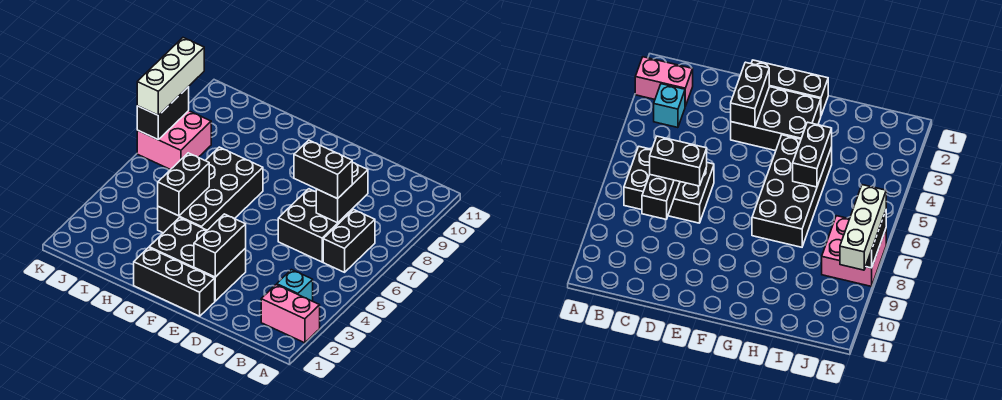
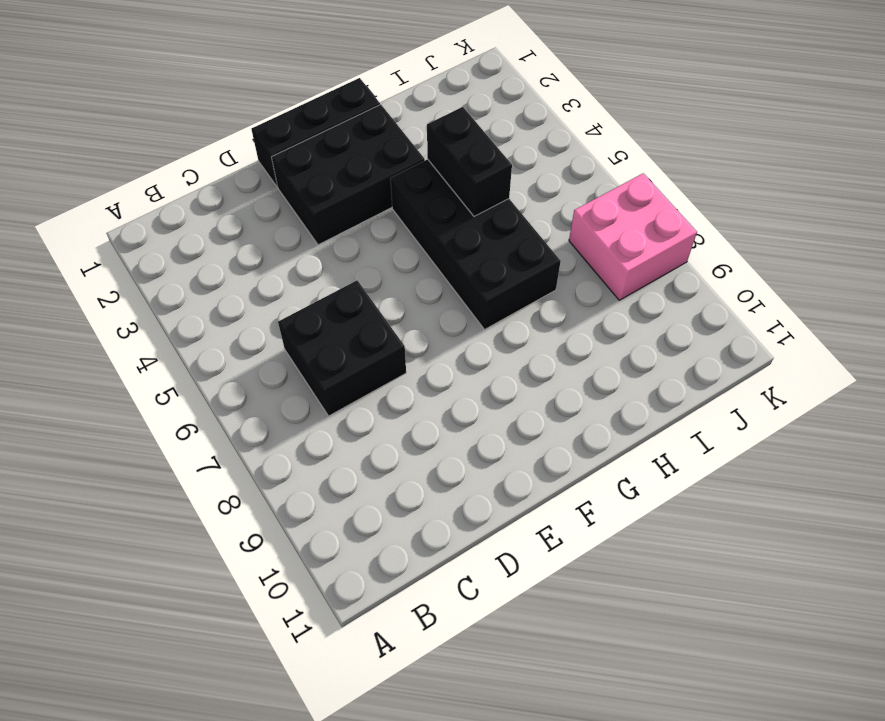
none -> pink 1x2 brick [261,285,320,343]
none -> cyan 1x1 brick [277,270,313,301]
none -> black 1x2 brick [323,210,375,272]

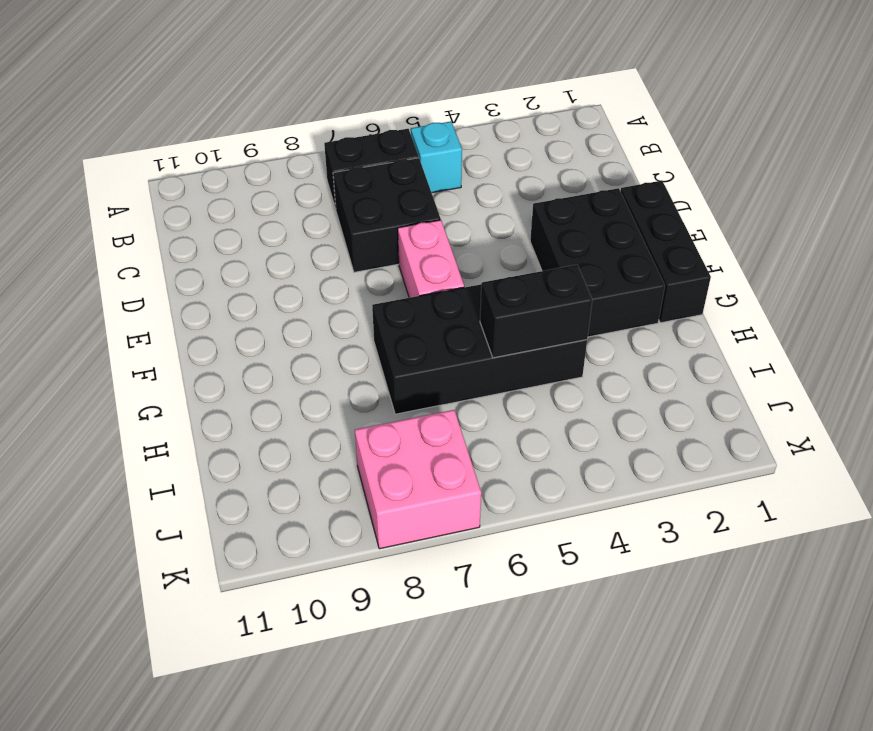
cyan 1x1 brick [411,121,462,193] -> cyan 1x1 brick moved to [277,270,313,301]
pink 1x2 brick [398,220,464,298] -> pink 1x2 brick moved to [261,285,320,343]
none -> black 1x2 brick [316,163,368,223]
none -> black 1x2 brick [194,214,246,277]
none -> black 1x2 brick [137,87,189,139]

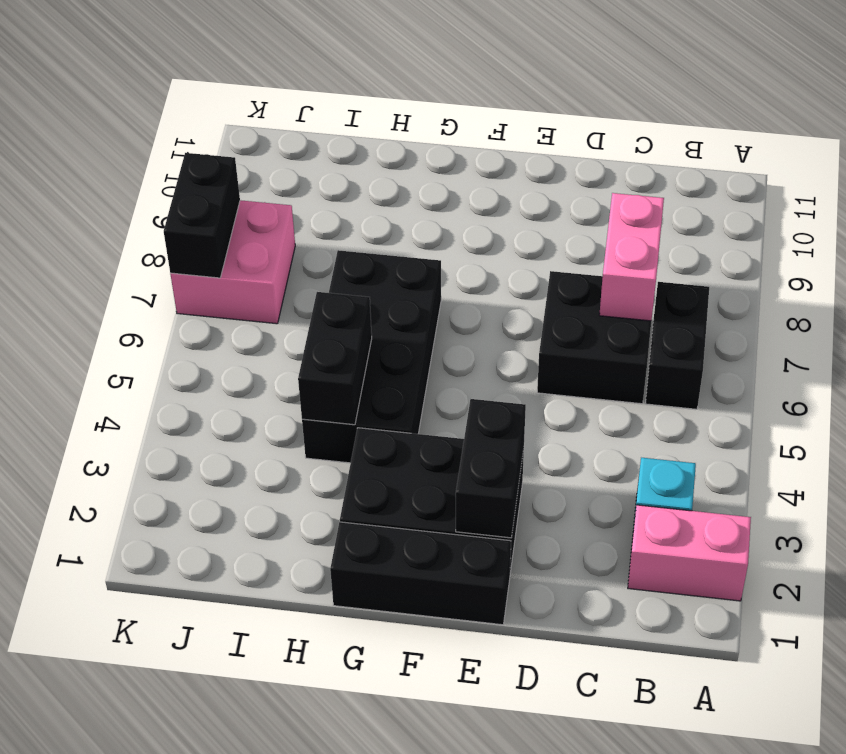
pink 1x2 brick [599,193,664,321] -> black 1x2 brick [316,163,368,223]
none -> black 1x2 brick [294,140,352,199]
none -> white 1x3 brick [137,38,204,116]

